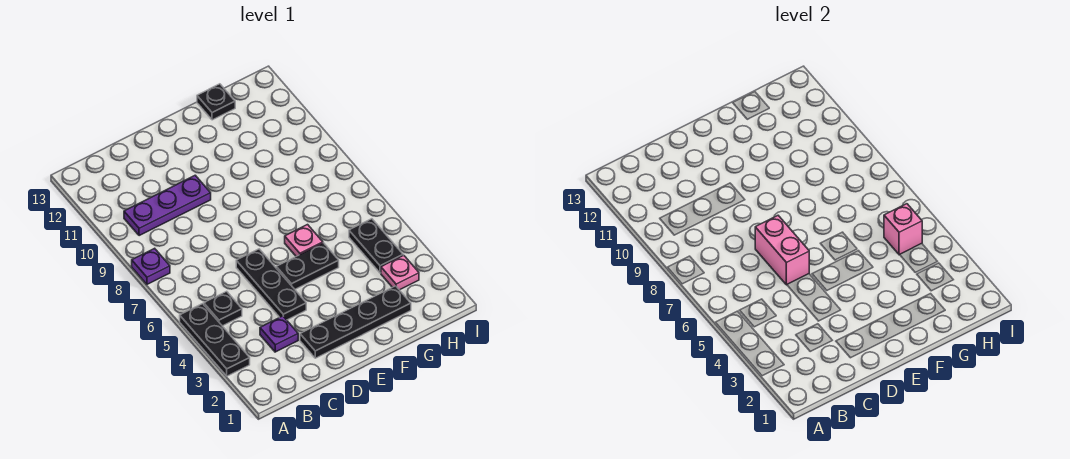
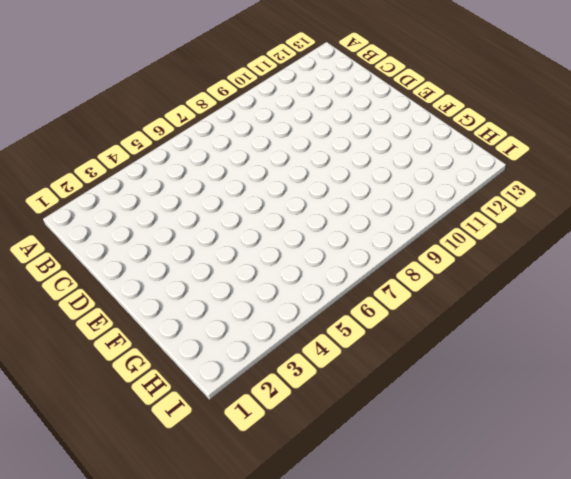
none -> black 1x3 plate [180,304,250,376]
none -> purple 1x1 plate [132,248,170,284]
none -> black 1x1 plate [204,291,242,326]

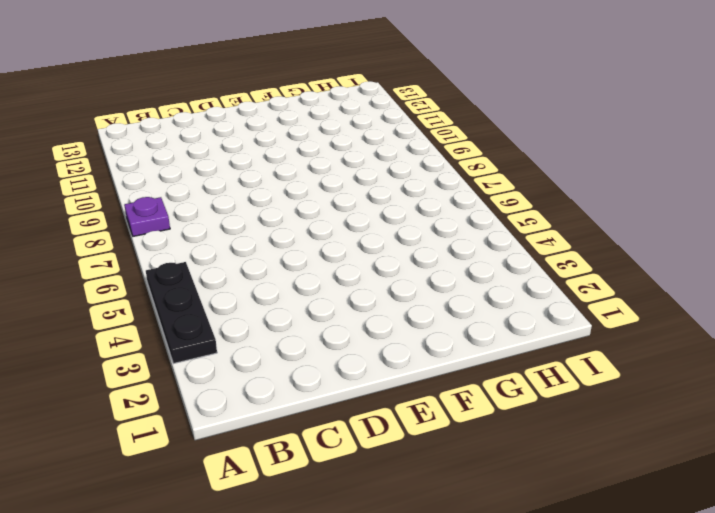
none -> black 1x1 plate [204,291,242,326]
none -> purple 1x3 plate [124,175,211,236]
none -> purple 1x1 plate [260,316,298,352]

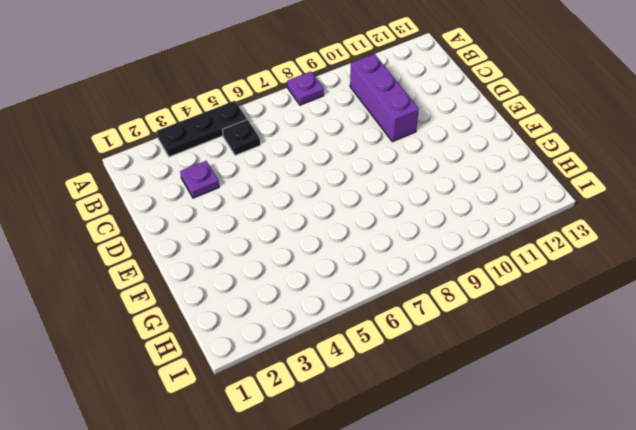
purple 1x3 brick [350,54,419,142] -> purple 1x3 plate [124,175,211,236]
none -> black 1x4 plate [300,286,411,358]
none -> black 1x3 plate [236,249,306,320]
none -> black 1x2 plate [276,243,339,289]

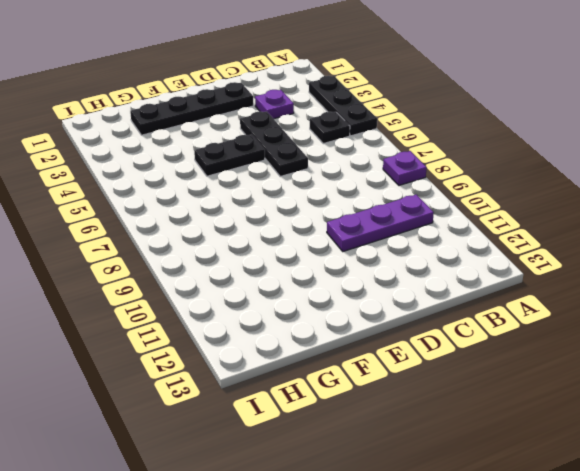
none -> pink 1x1 plate [285,225,323,256]
none -> black 1x1 plate [197,84,235,120]
none -> pink 1x1 plate [381,255,419,290]

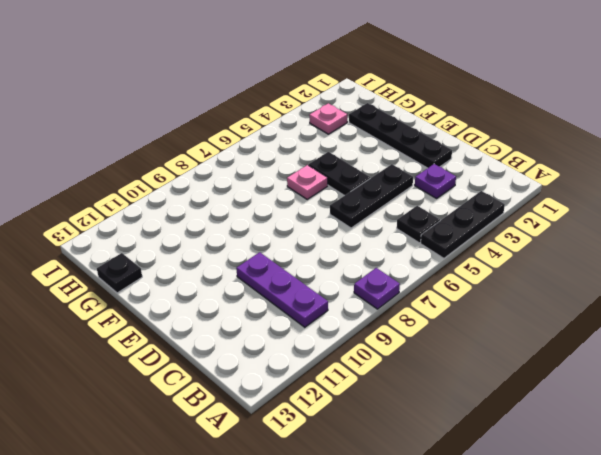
none -> black 1x2 plate [349,219,403,273]
none -> pink 1x2 brick [755,216,809,285]
none -> pink 1x1 brick [884,204,922,255]

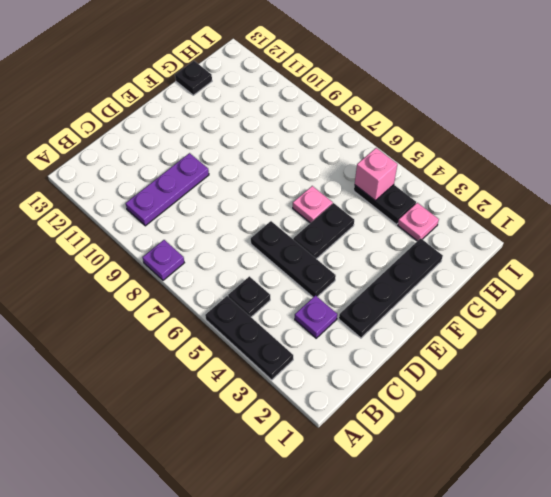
none -> pink 1x2 brick [755,216,809,285]

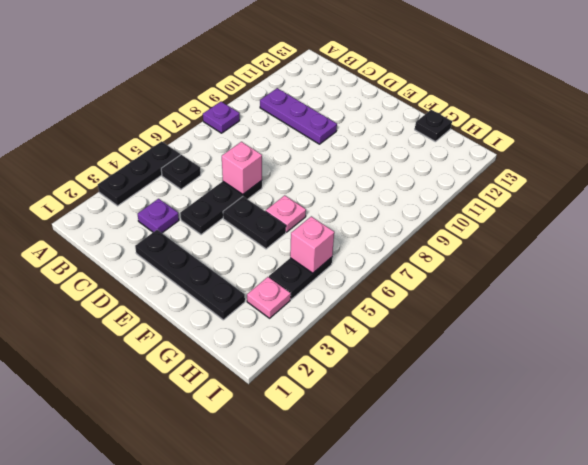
pink 1x1 brick [222,142,262,194] -> pink 1x2 brick [755,216,809,285]

